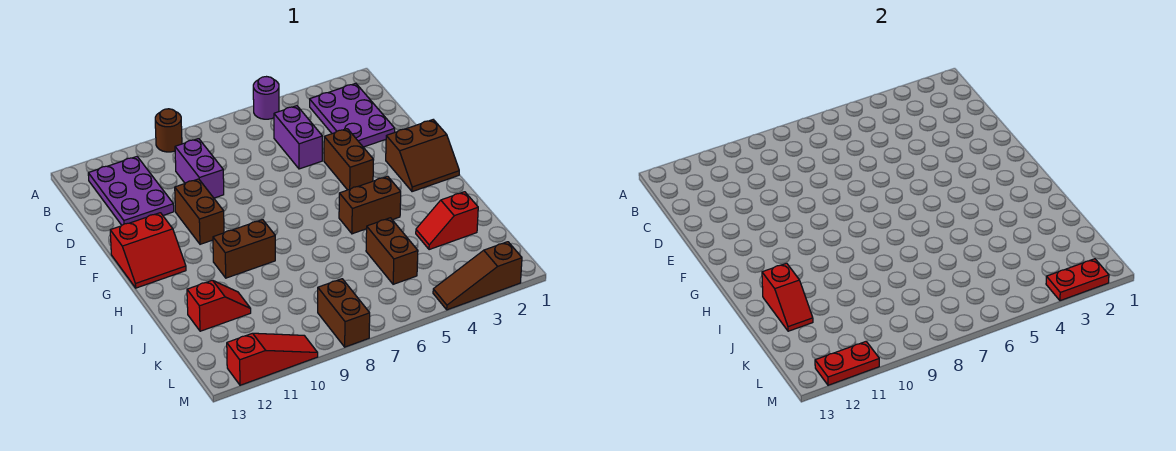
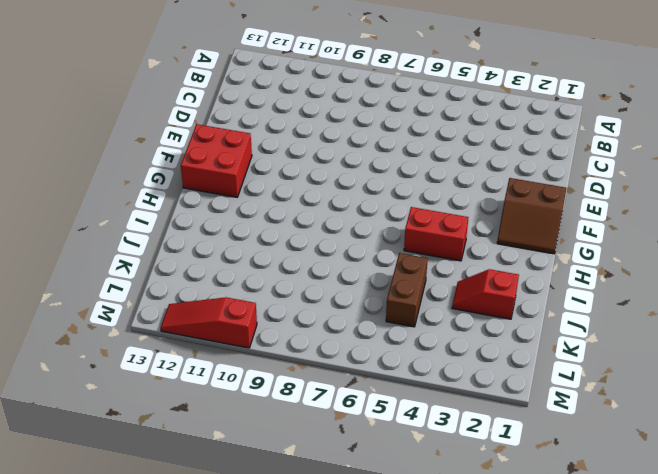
red 2x2 brick [181,124,252,197] -> red 2x2 slope [110,213,186,288]
red 1x2 brick [404,207,469,261] -> brown 1x2 brick [339,176,401,234]
red 1x3 slope [161,297,257,348] -> red 1x3 slope turned to [227,333,318,385]
none -> purple 1x1 round brick [253,77,279,119]
none -> brown 1x1 round brick [155,109,182,152]
none -> purple 2x3 plate [310,83,395,147]

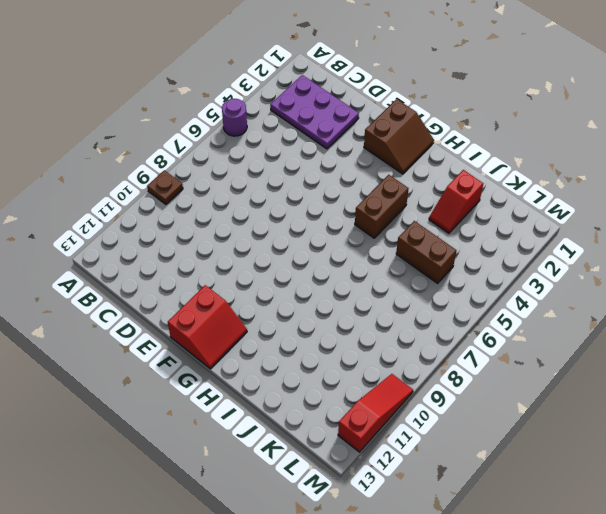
brown 1x1 plate [147,170,183,204] -> brown 1x1 round brick [155,109,182,152]
none -> purple 2x3 plate [88,157,174,225]
none -> purple 1x2 brick [274,106,322,169]
none -> purple 1x2 brick [175,139,224,198]

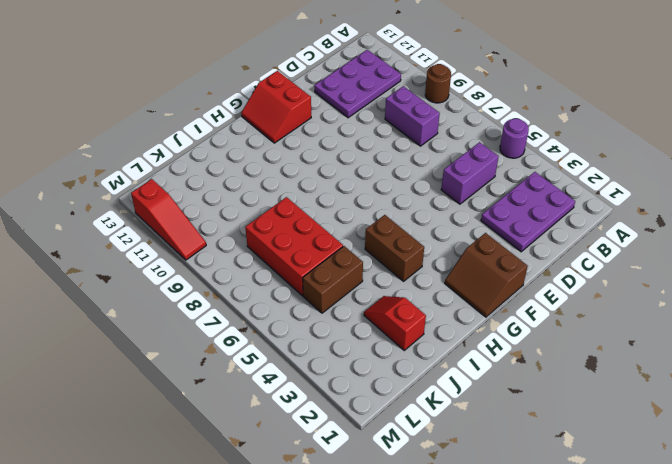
purple 1x2 brick [385,86,440,146] -> purple 1x2 brick turned to [175,139,224,198]
red 2x3 brick [245,197,343,296] -> none
none -> brown 1x2 brick [324,129,374,190]
none -> brown 1x2 brick [175,179,224,244]
none -> brown 1x2 brick [213,220,275,278]

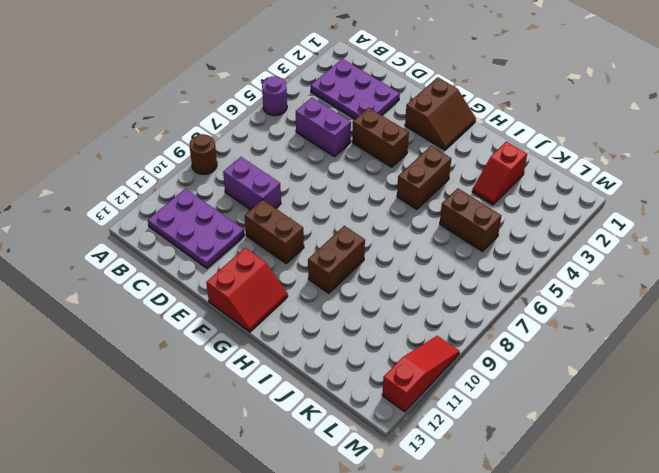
none -> red 1x2 slope [187,280,251,331]
none -> brown 1x2 brick [318,279,370,347]
none -> brown 1x3 slope [433,242,522,310]

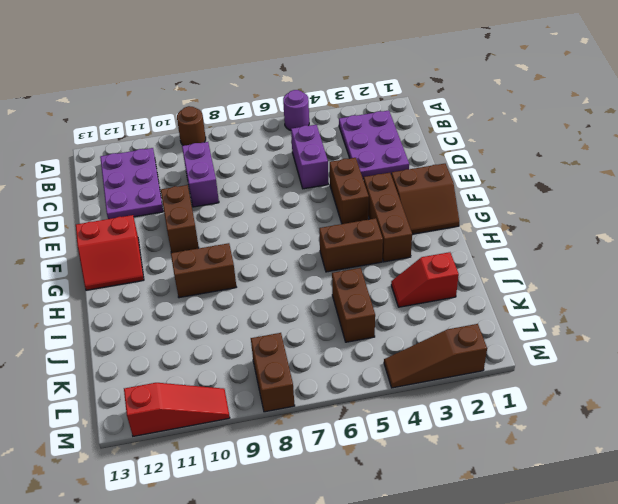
brown 1x3 brick [364,173,412,262] -> none
none -> red 1x2 slope [187,280,251,331]
none -> red 1x2 slope [762,263,813,331]
none -> red 1x2 plate [1046,259,1109,301]

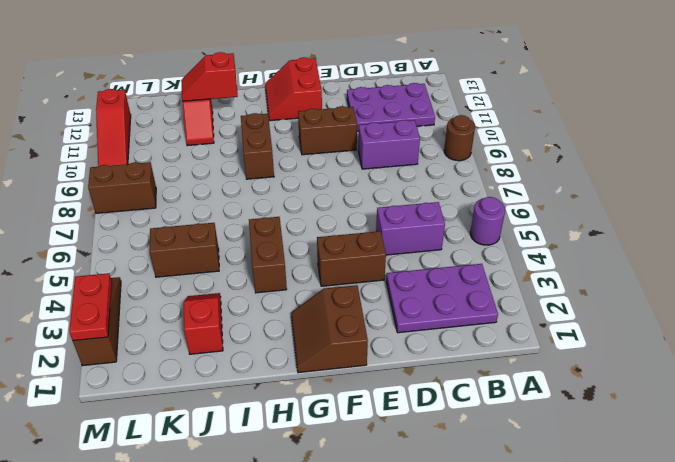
none -> red 1x2 plate [815,342,879,385]

